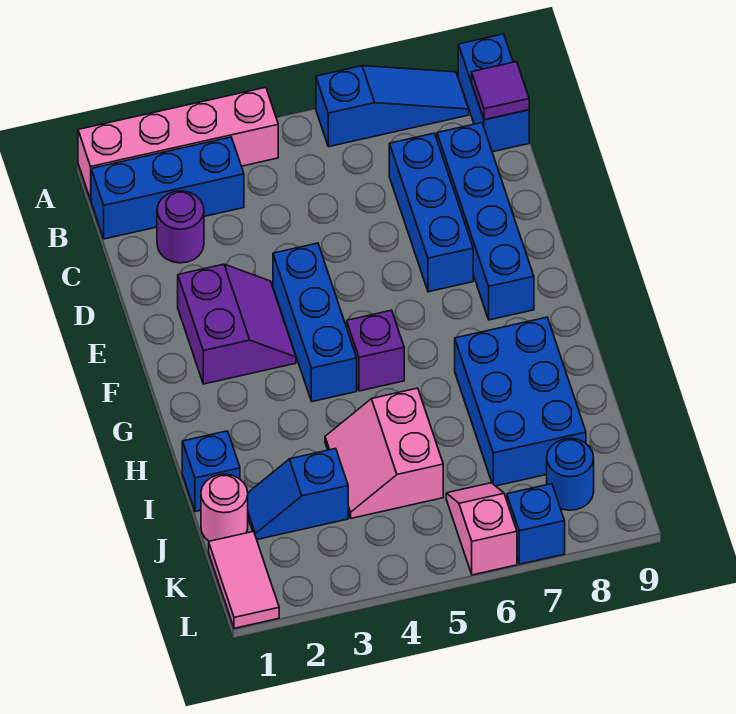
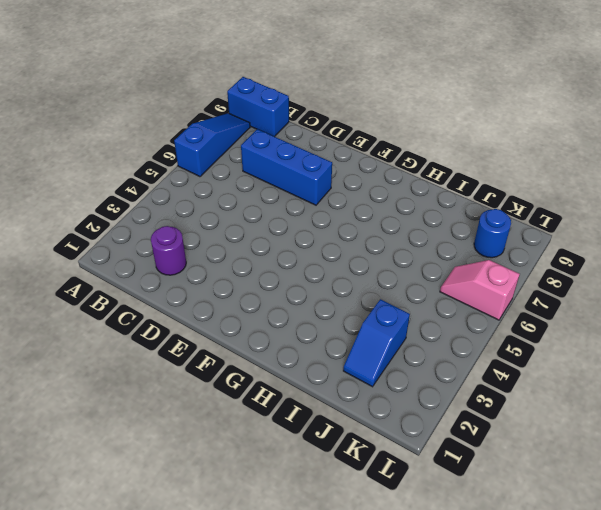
none -> pink 1x4 brick [78,87,278,200]
none -> blue 1x3 brick [91,137,244,239]
none -> blue 1x4 brick [437,123,534,320]

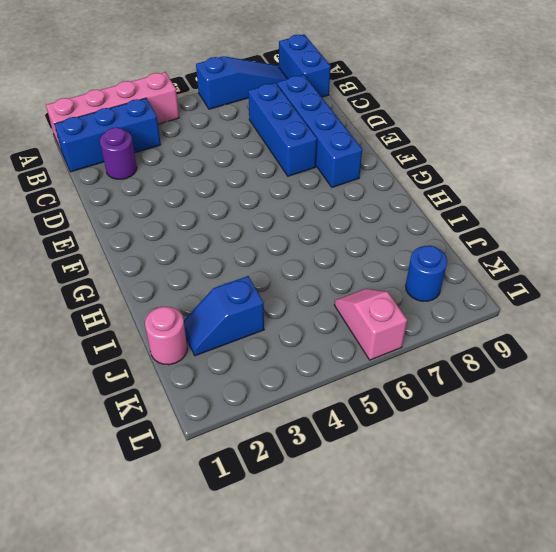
none -> purple 2x2 slope [178,264,296,384]
none -> blue 1x3 brick [273,243,357,402]
none -> purple 1x1 brick [347,310,404,391]

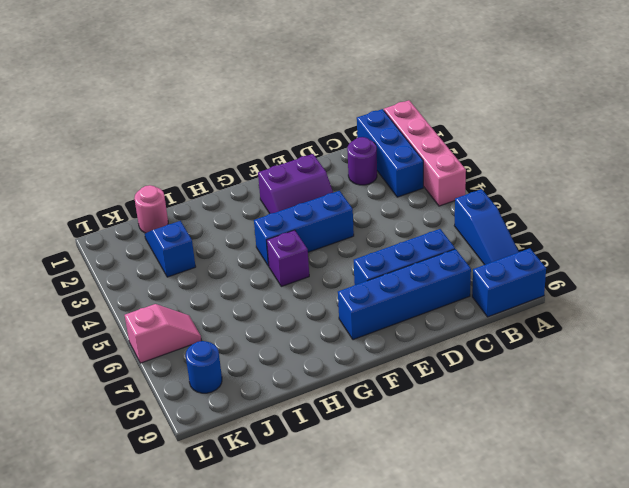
none -> blue 2x3 brick [455,317,586,486]
none -> blue 1x1 brick [182,431,240,512]
none -> pink 2x2 slope [325,388,443,518]

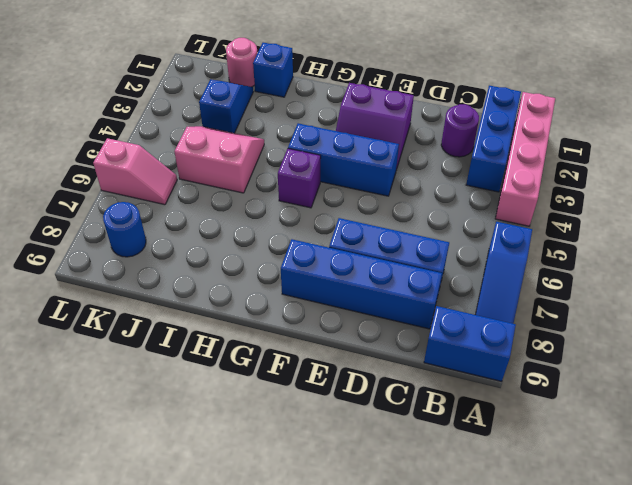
none -> blue 2x3 brick [455,317,586,486]
none -> pink 1x2 tile [209,531,279,628]
none -> blue 1x1 brick [507,484,565,564]

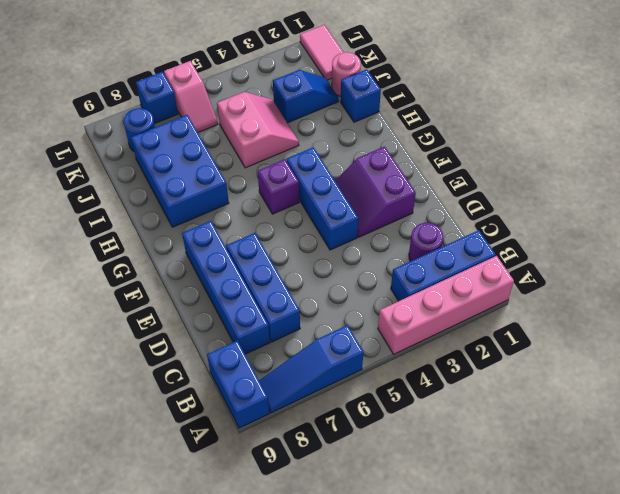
none -> purple 1x1 tile [472,62,529,120]

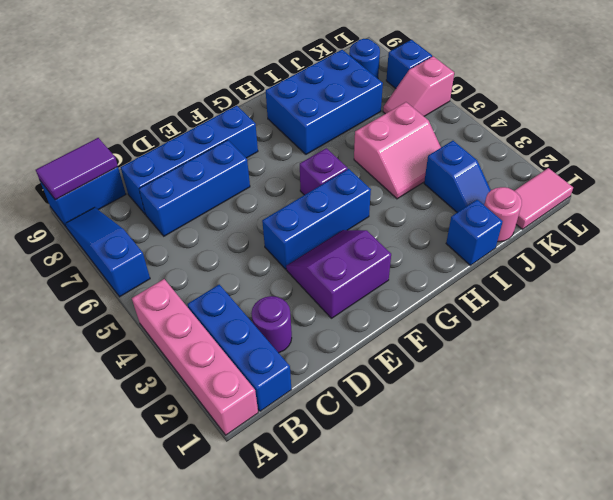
purple 1x2 tile [36,138,118,200] -> purple 1x1 tile [472,62,529,120]

